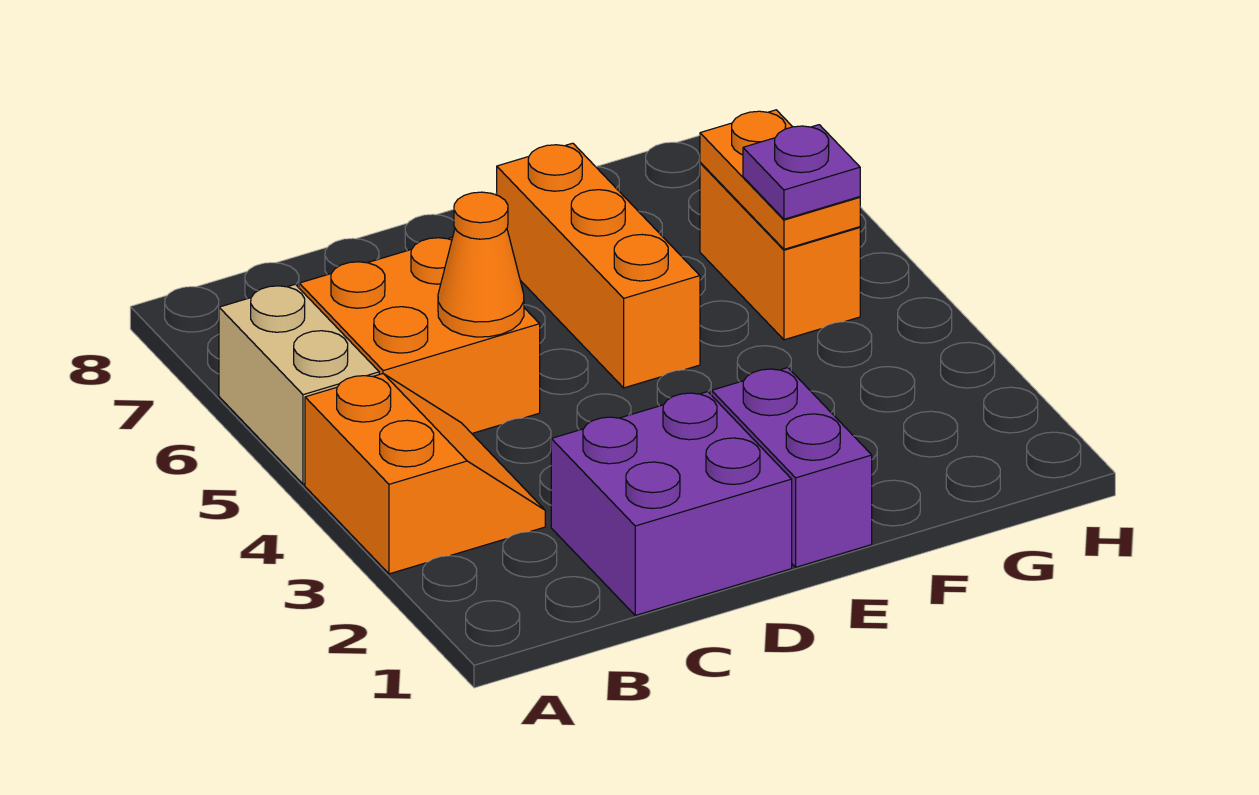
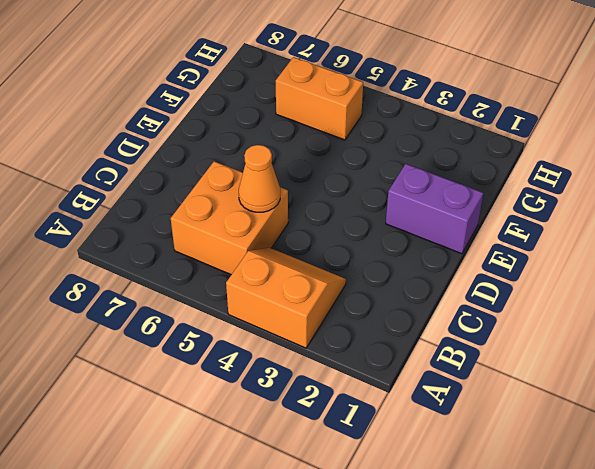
none -> tan 1x2 brick [219,284,379,484]
none -> purple 2x2 brick [551,392,792,615]

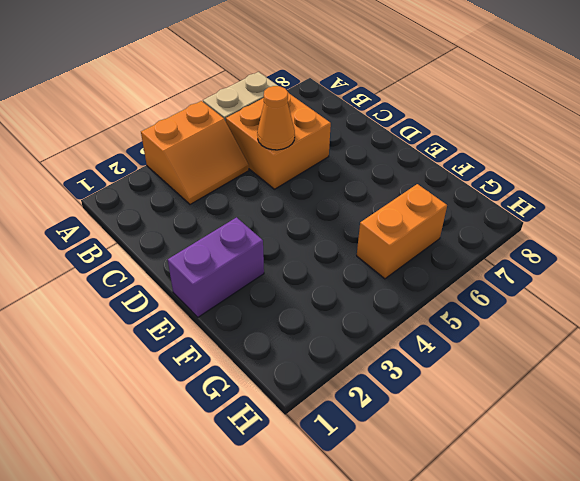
none -> purple 2x2 brick [551,392,792,615]
none -> orange 1x3 brick [497,143,700,388]

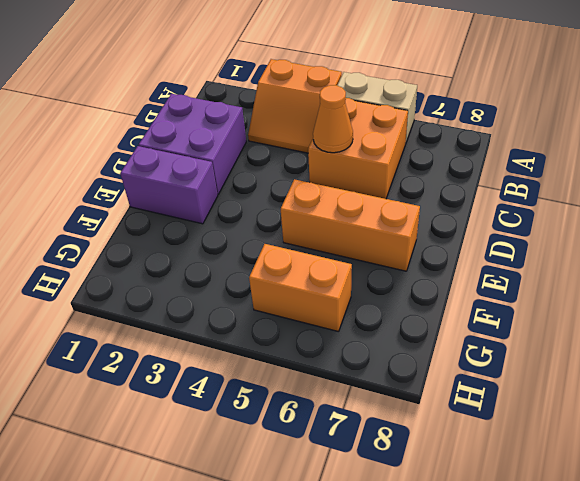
none -> orange 1x2 plate [700,110,860,249]
none -> purple 1x1 plate [743,125,860,219]

